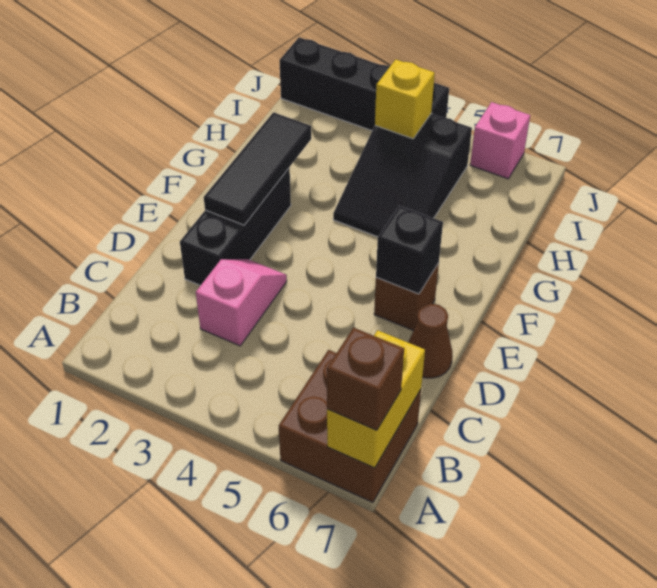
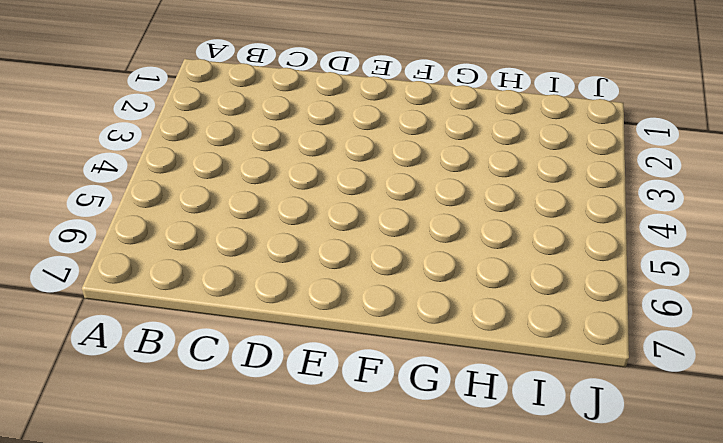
none -> brown 2x2 brick [279,350,421,502]
none -> pink 1x2 slope [196,259,287,346]
none -> black 1x3 brick [180,168,291,286]

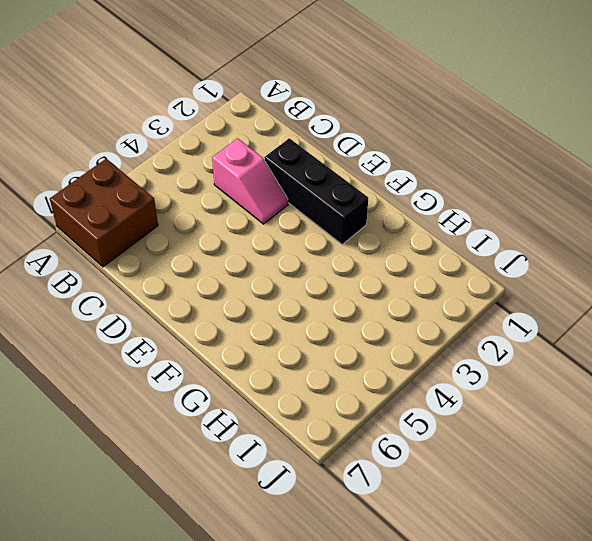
none -> brown 1x1 cone [408,304,452,378]
none -> brown 1x1 brick [374,263,439,330]
none -> black 2x3 slope [333,114,472,237]

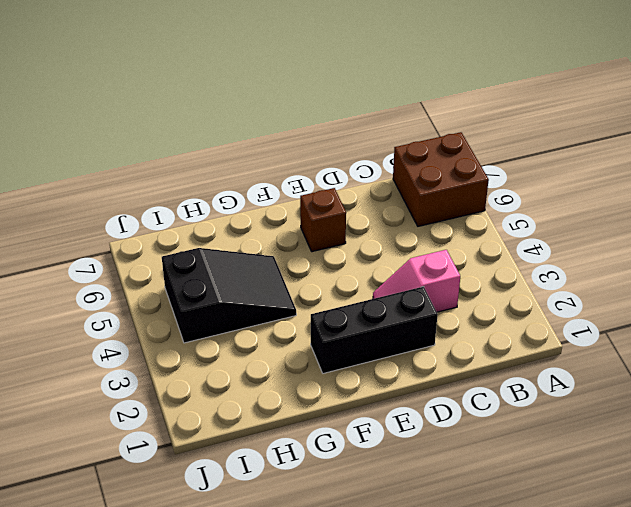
none -> brown 1x1 cone [408,304,452,378]
none -> black 1x4 brick [279,38,449,131]
none -> pink 1x1 brick [470,102,530,179]

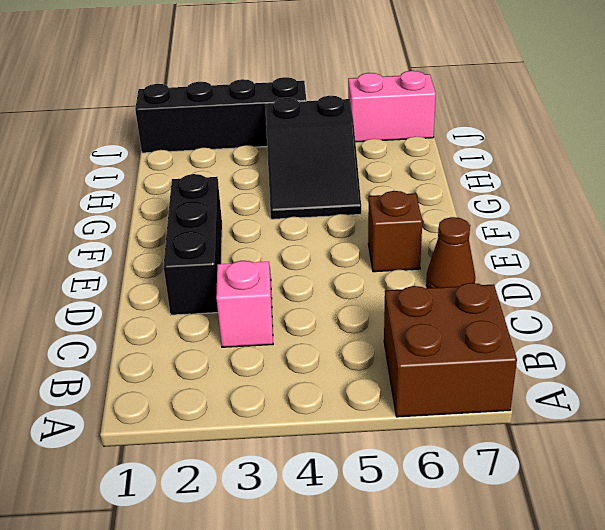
pink 1x2 brick [348,71,436,142] -> pink 1x1 brick [470,102,530,179]
none -> yellow 1x2 brick [327,330,425,468]
none -> black 1x3 tile [204,112,311,225]
none -> black 1x1 brick [376,206,443,294]

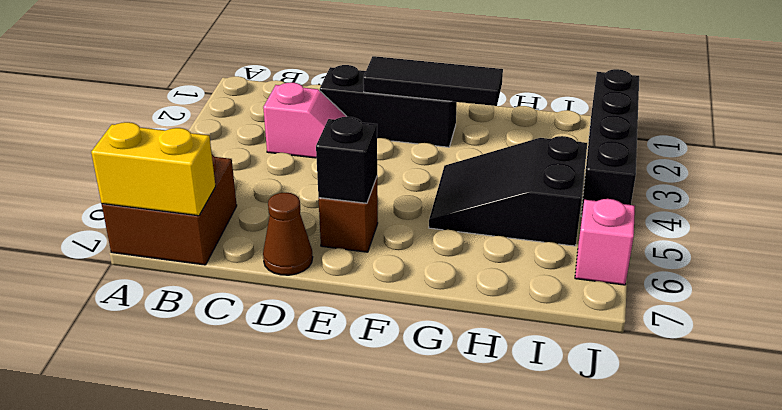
none -> yellow 1x1 brick [375,59,435,139]
none -> brown 1x1 brick [327,327,404,430]

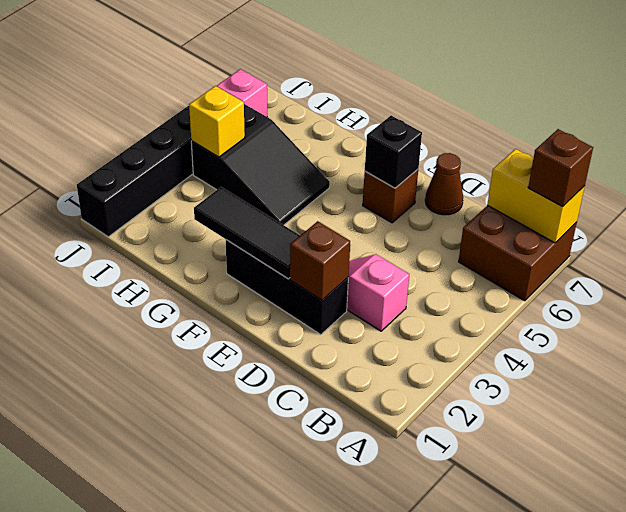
brown 1x1 brick [290,221,350,300] -> none

